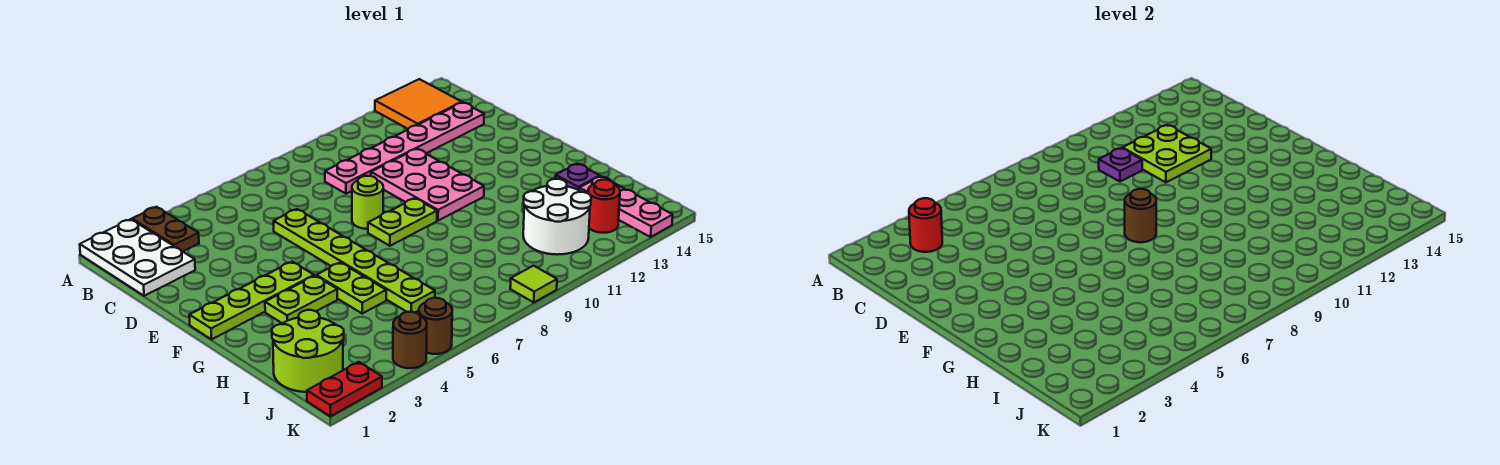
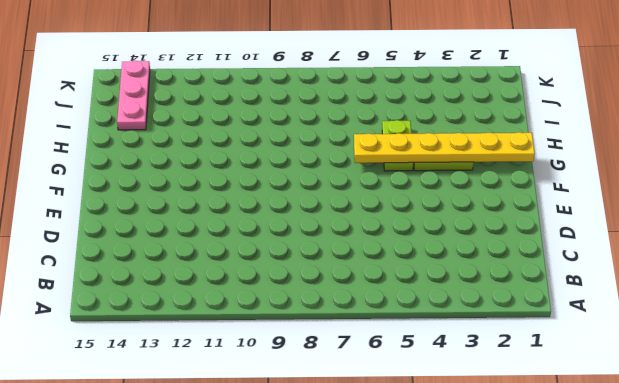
yellow 1x6 plate [354,132,535,163] -> none
none -> white 2x3 plate [80,219,195,296]
none -> brown 1x2 plate [132,207,199,251]
none -> orange 2x2 tile [375,79,462,129]

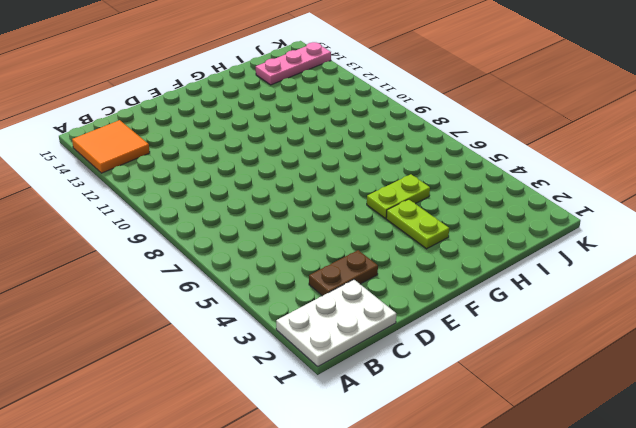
brown 1x2 plate [309,250,378,296] -> brown 1x2 plate moved to [132,207,199,251]
none -> pink 1x6 plate [325,103,484,194]
none -> lime 1x6 plate [274,209,435,312]
none -> pink 2x3 plate [371,149,484,221]

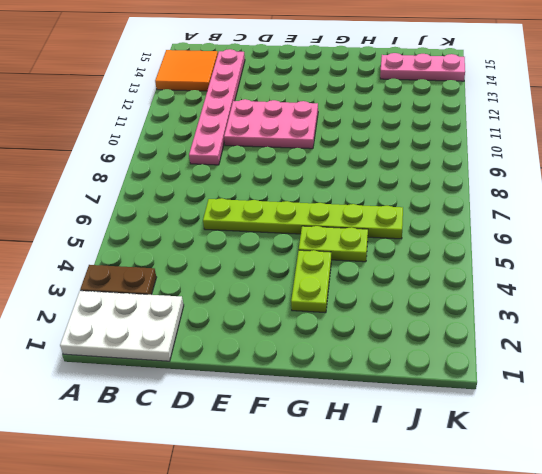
none -> lime 1x1 round brick [352,176,383,229]
none -> lime 1x4 plate [189,262,314,339]
none -> lime 1x2 plate [368,198,437,246]

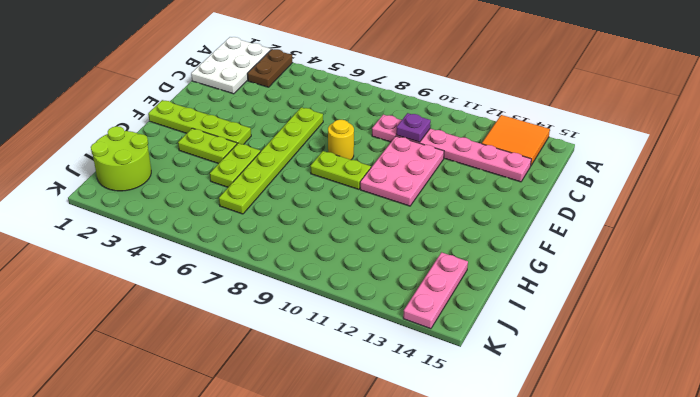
yellow 1x1 round brick [328,120,354,160] -> lime 1x1 round brick [352,176,383,229]
none -> purple 1x1 plate [556,164,600,190]
none -> white 2x2 round brick [523,179,591,255]
none -> red 1x1 round brick [588,180,620,233]

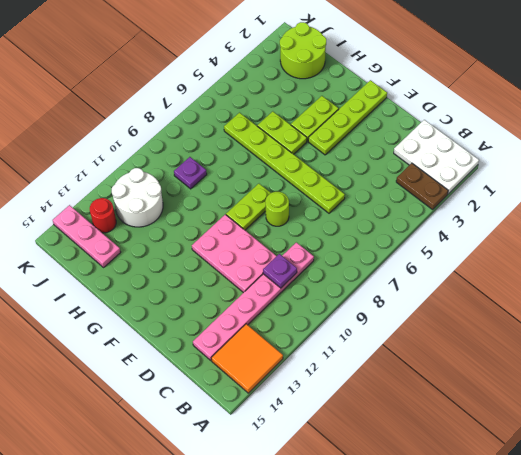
purple 1x1 plate [174,157,207,189] -> purple 1x1 plate moved to [556,164,600,190]
none -> red 1x2 plate [307,362,382,416]
none -> brown 1x1 round brick [393,312,427,368]
none -> brown 1x1 round brick [419,298,452,354]

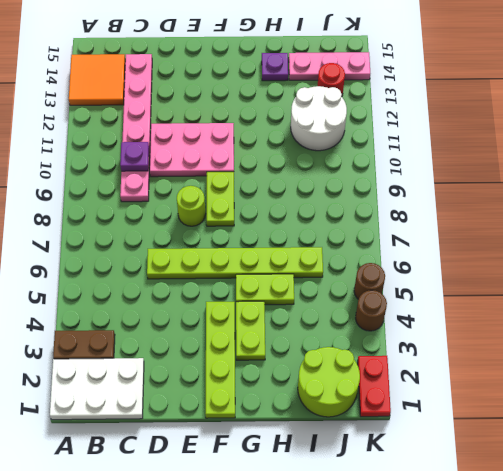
none -> lime 1x1 tile [510,266,557,303]
none -> red 1x1 round brick [909,198,942,252]
none -> lime 2x2 plate [1122,125,1211,182]

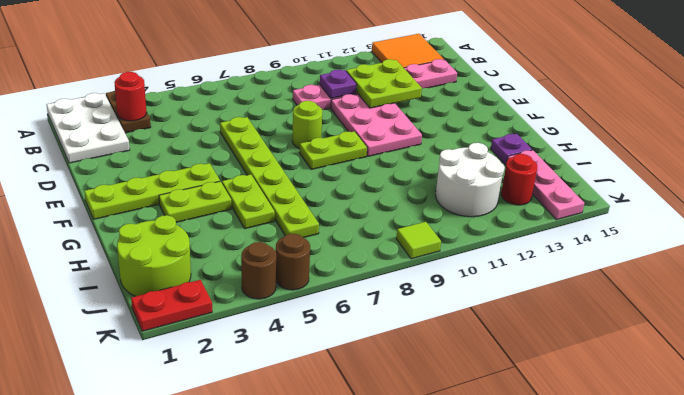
none -> brown 1x1 round brick [1125,189,1156,242]

